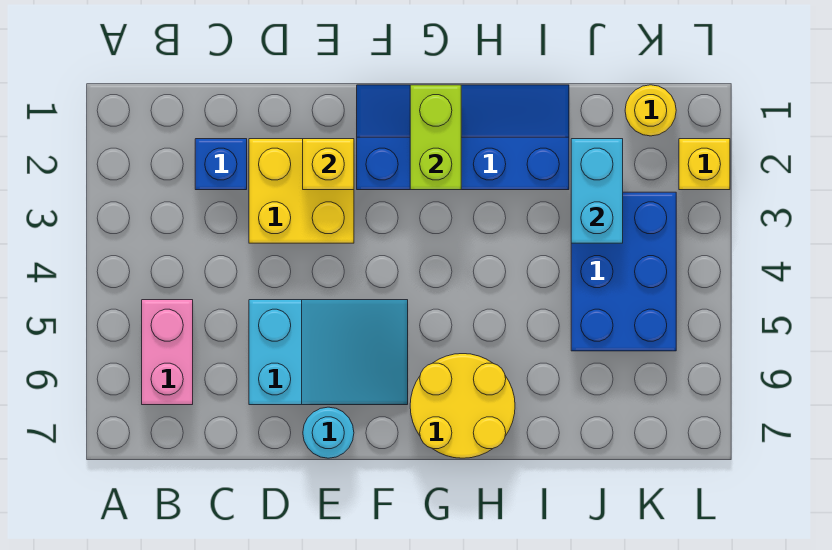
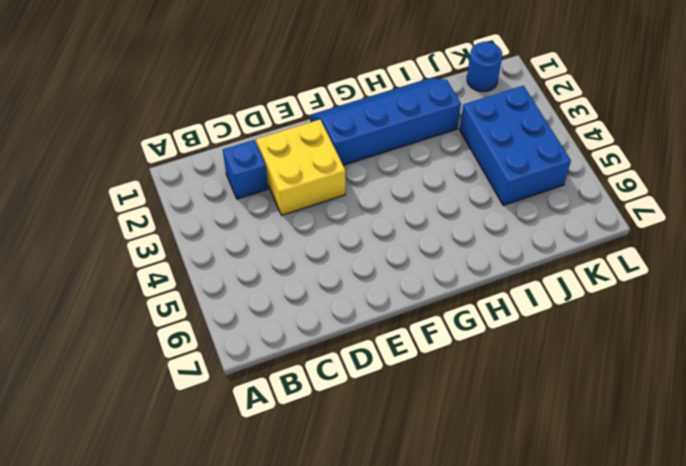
blue 1x1 round brick [467,41,502,92] -> yellow 1x1 round brick [625,85,676,136]
none -> pink 1x2 brick [142,300,193,405]
none -> cyan 2x3 slope [249,300,408,405]
none -> cyan 1x1 round brick [303,407,354,458]

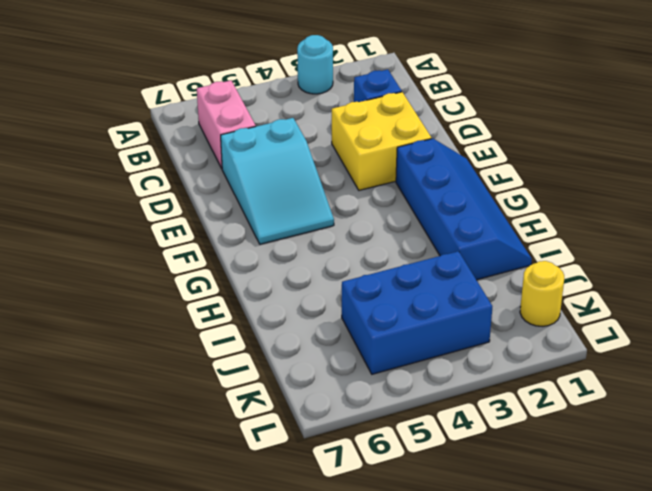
cyan 1x1 round brick [297,35,333,94] -> cyan 1x1 round brick moved to [303,407,354,458]
pink 1x2 brick [197,80,256,168] -> pink 1x2 brick turned to [142,300,193,405]
none -> yellow 2x2 round brick [410,354,515,458]
none -> yellow 1x1 brick [679,139,730,190]
none -> yellow 1x1 brick [303,139,354,190]

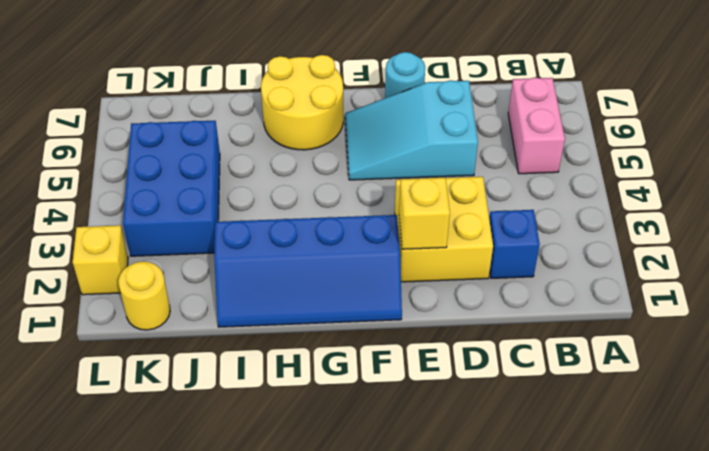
none -> lime 1x2 brick [410,85,461,190]
none -> cyan 1x2 brick [571,139,623,243]

